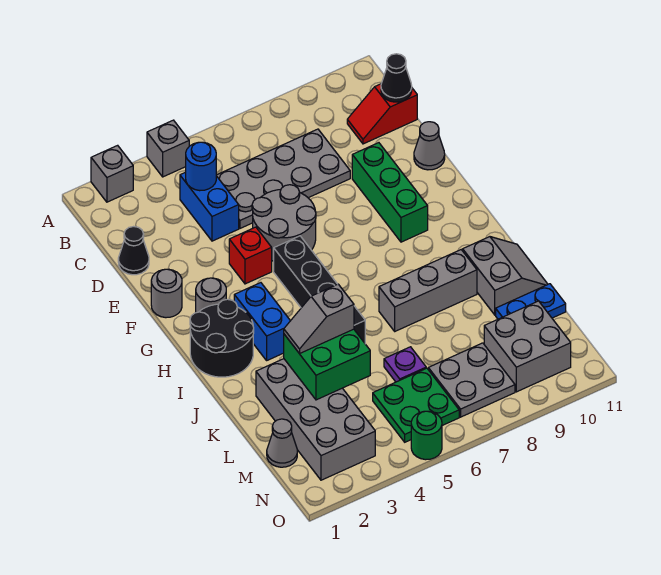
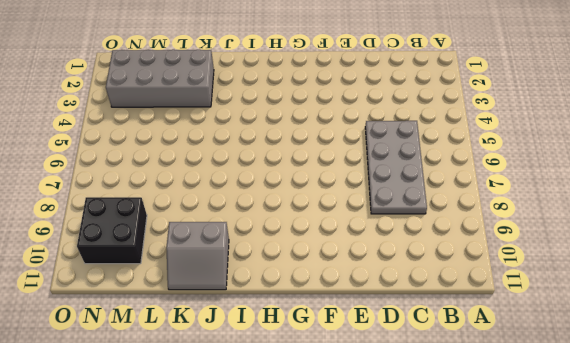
black 2x2 brick [77,197,147,264] -> grey 2x2 brick [484,301,571,392]
none -> grey 1x1 brick [91,145,133,202]
none -> grey 1x1 brick [147,120,189,177]
none -> blue 1x2 brick [180,172,239,241]

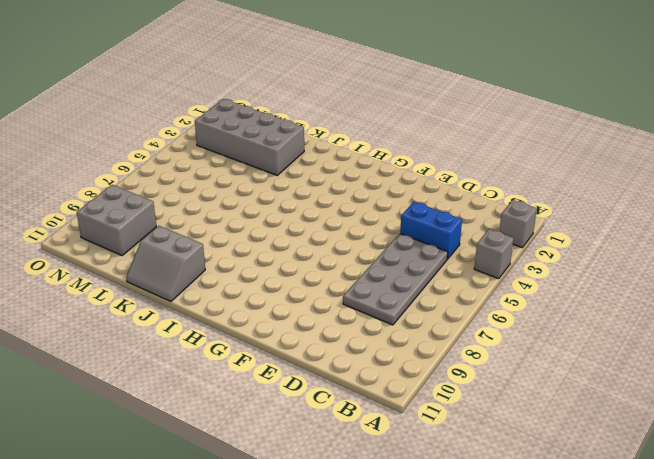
none -> red 1x2 slope [347,84,417,144]
none -> black 1x1 cone [118,226,149,275]
none -> grey 2x2 round brick [252,185,316,261]

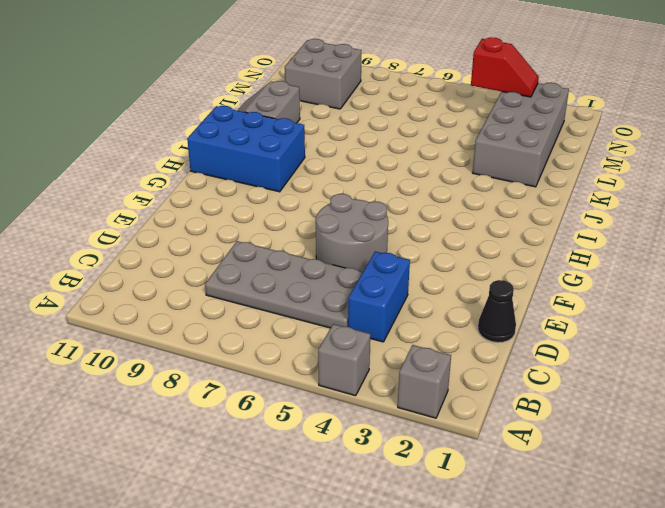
blue 2x3 brick [187,106,305,192] -> none
red 1x2 slope [471,37,539,97] -> red 1x2 slope moved to [347,84,417,144]
none -> green 1x3 brick [352,143,428,242]
none -> grey 1x1 cone [414,122,445,170]
none -> grey 1x1 round brick [151,269,182,318]

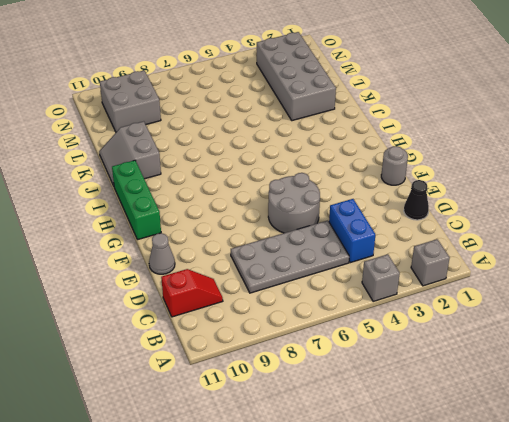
green 1x3 brick [112,160,161,240] -> green 1x3 brick moved to [352,143,428,242]
none -> red 1x1 brick [229,227,272,284]
none -> grey 1x1 round brick [196,278,226,313]
none -> black 1x4 brick [274,236,365,343]

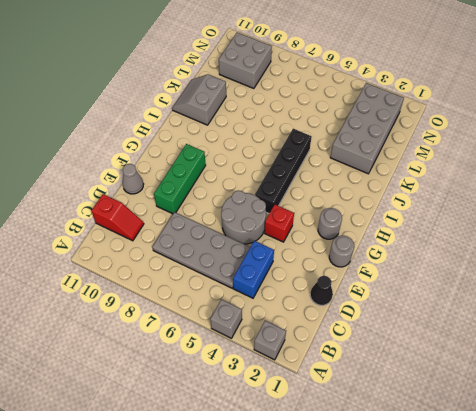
none -> black 2x2 round brick [190,299,254,377]
none -> blue 1x2 brick [234,283,290,360]
none -> grey 1x3 brick [379,250,477,331]

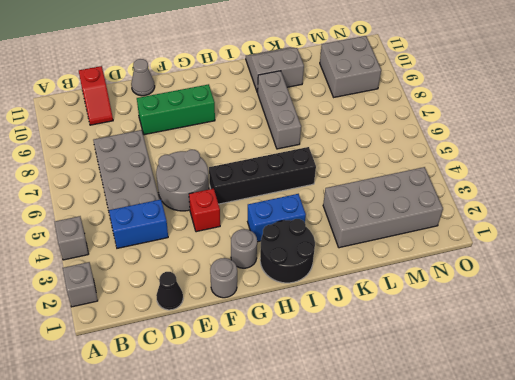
none -> purple 1x1 plate [384,347,426,382]
none -> blue 1x2 plate [496,284,566,319]
none -> grey 1x1 cone [267,419,297,467]

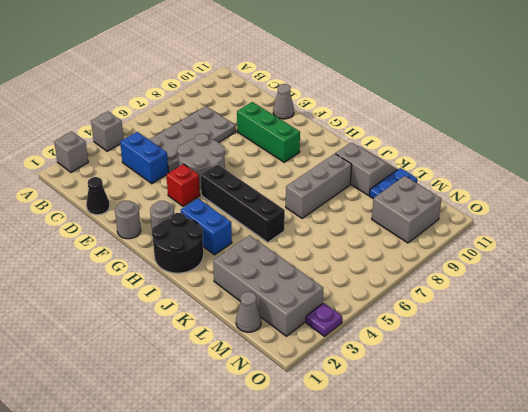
purple 1x1 plate [306,303,342,336] -> purple 1x1 plate moved to [384,347,426,382]
none -> red 1x2 slope [347,84,417,144]
none -> green 2x2 plate [373,368,459,442]
none -> grey 2x2 plate [428,343,515,417]

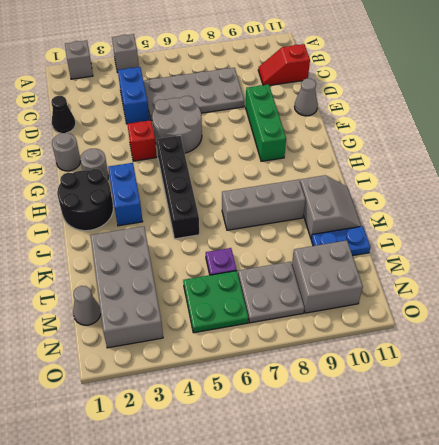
none -> green 1x1 round brick [411,411,442,460]
none -> blue 1x1 round brick [186,142,216,191]
none -> black 1x1 cone [381,54,412,102]

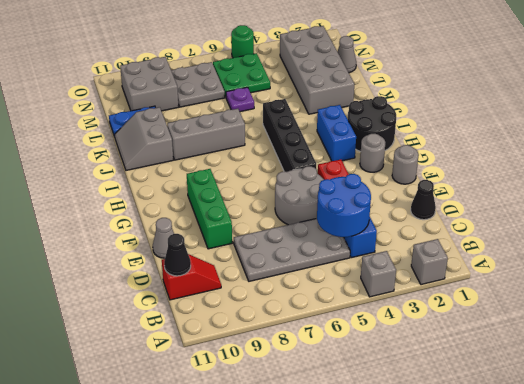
blue 2x2 round brick [317,174,371,237] -> blue 1x1 round brick [186,142,216,191]
none -> green 2x2 brick [284,329,370,400]
none -> grey 1x2 slope [284,284,354,354]

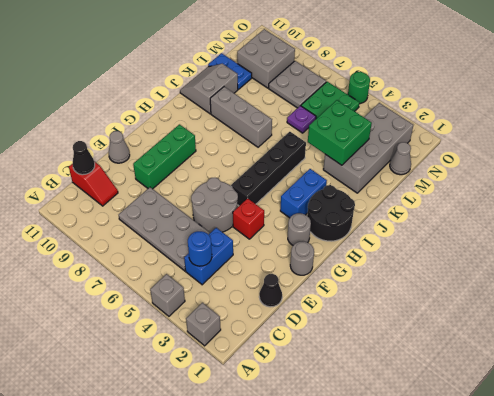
none -> grey 1x2 slope [284,284,354,354]

